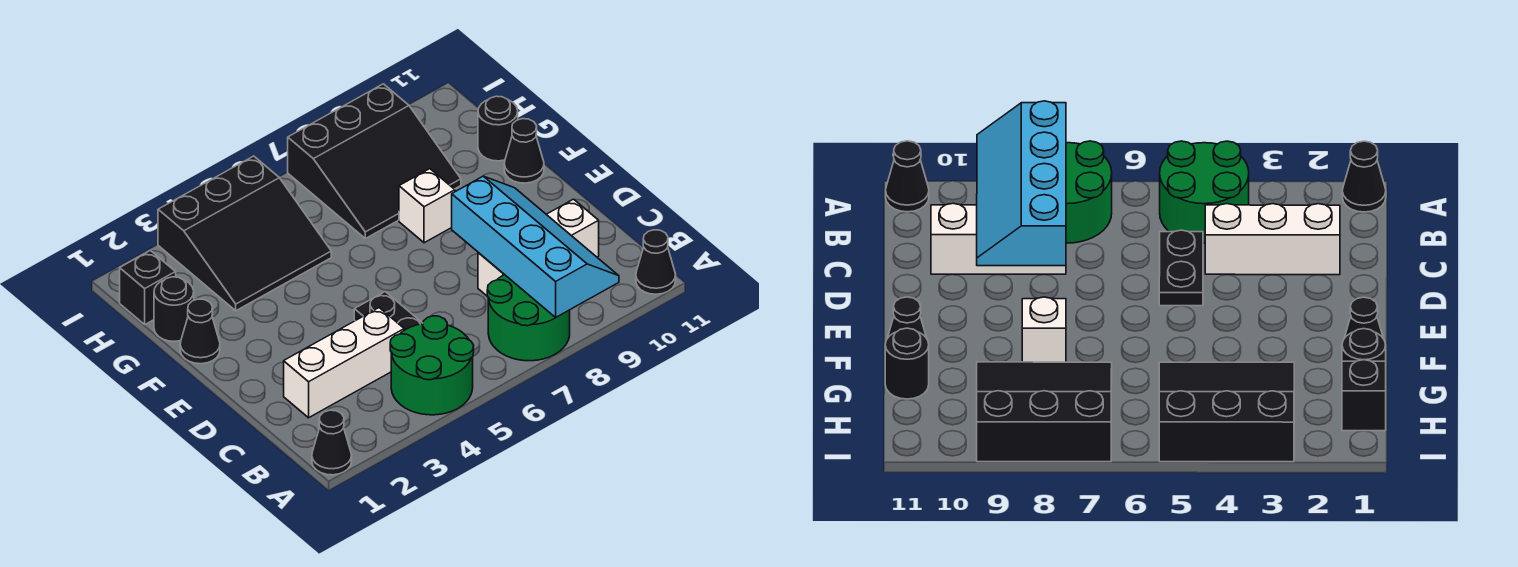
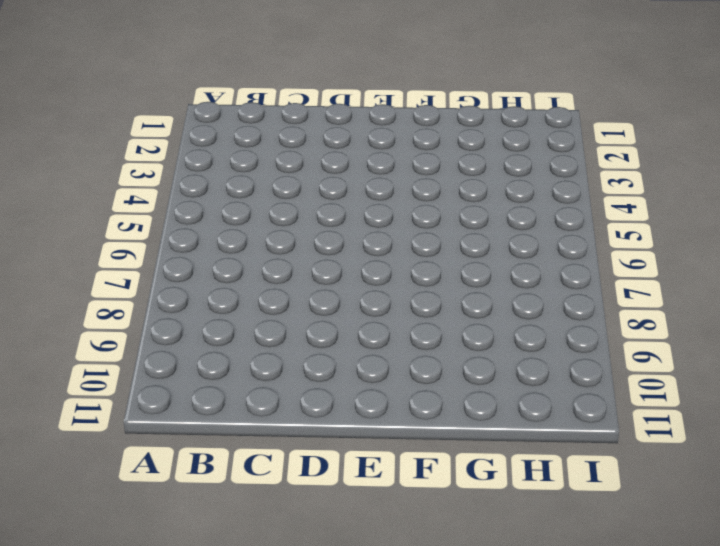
none -> black 1x1 cone [312,410,352,475]
none -> green 2x2 round brick [390,316,474,415]
none -> green 2x2 round brick [487,275,570,361]

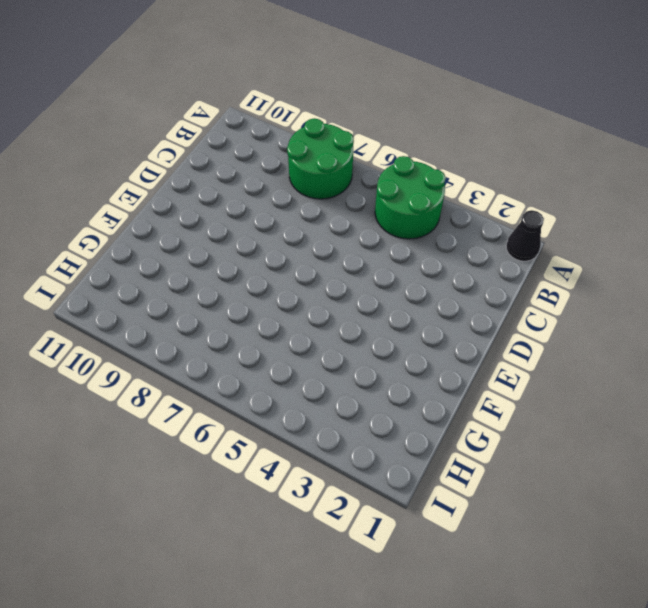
none -> black 1x1 cone [636,230,676,294]
none -> white 1x3 brick [284,308,404,418]
none -> black 1x2 plate [354,292,423,330]

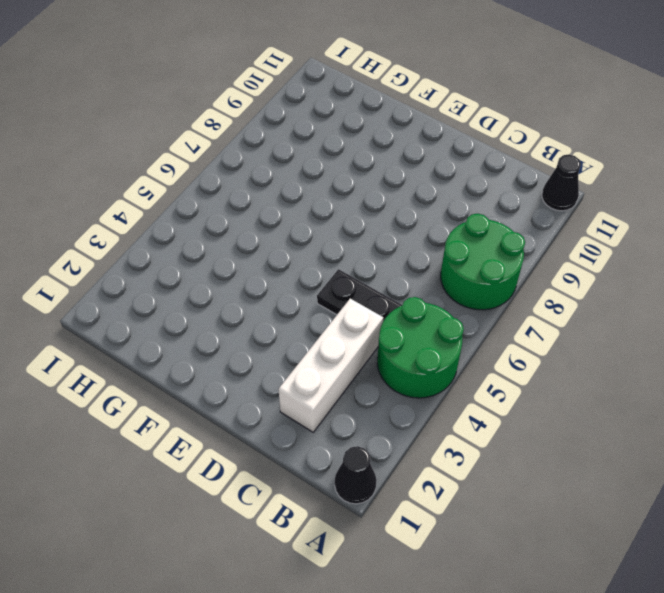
none -> white 1x3 brick [478,199,599,296]
none -> black 1x1 cone [180,299,220,364]
none -> white 1x1 brick [399,169,455,243]

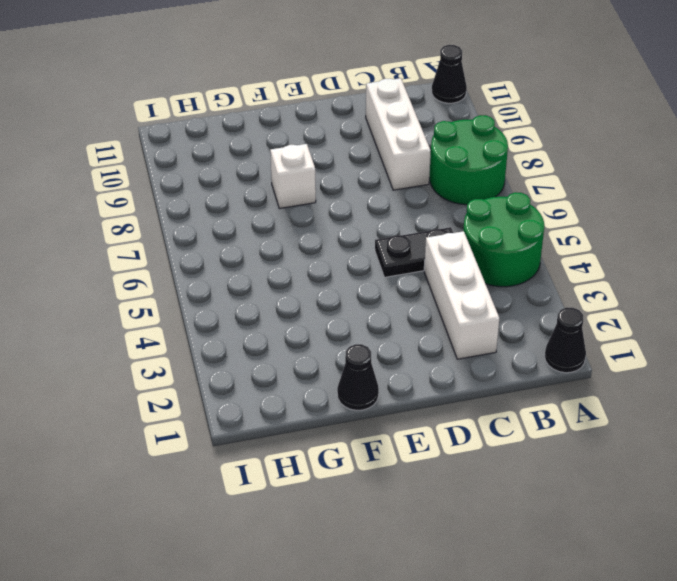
none -> black 1x1 cone [504,119,544,183]
none -> black 1x1 round brick [154,277,194,341]
none -> black 3x3 slope [158,156,331,311]

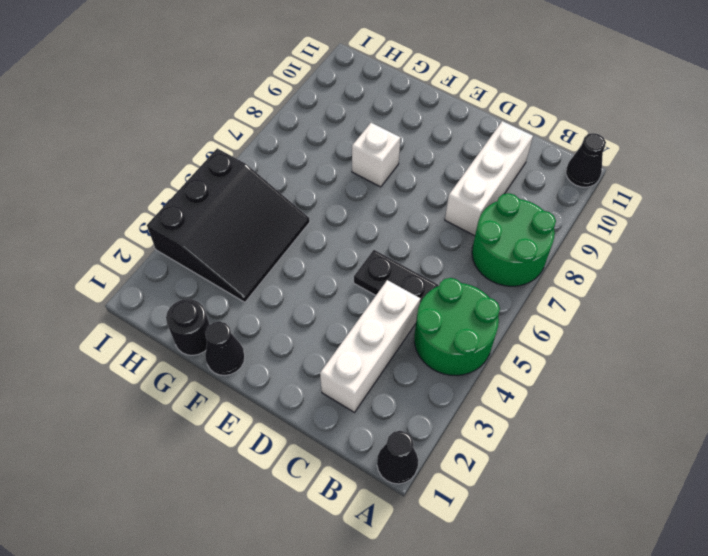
none -> black 1x1 cone [504,119,544,183]
none -> black 3x3 slope [288,84,461,239]
none -> black 1x1 round brick [478,96,518,161]

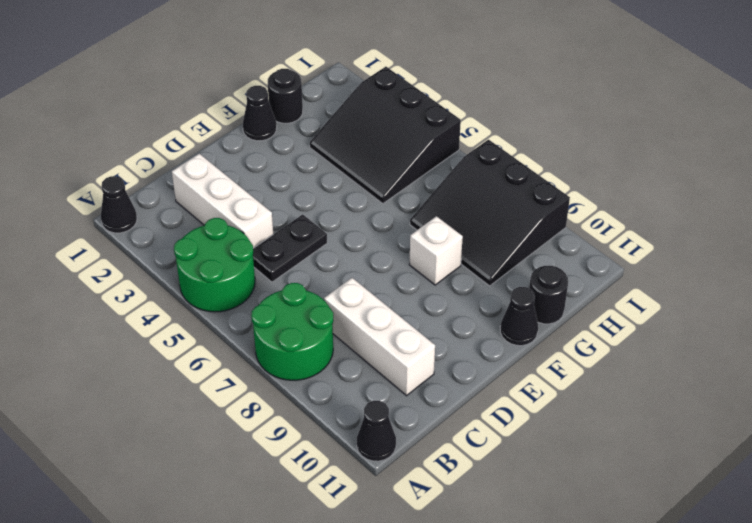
none -> black 1x1 brick [120,251,176,324]
none -> cyan 2x4 slope [452,176,619,318]

